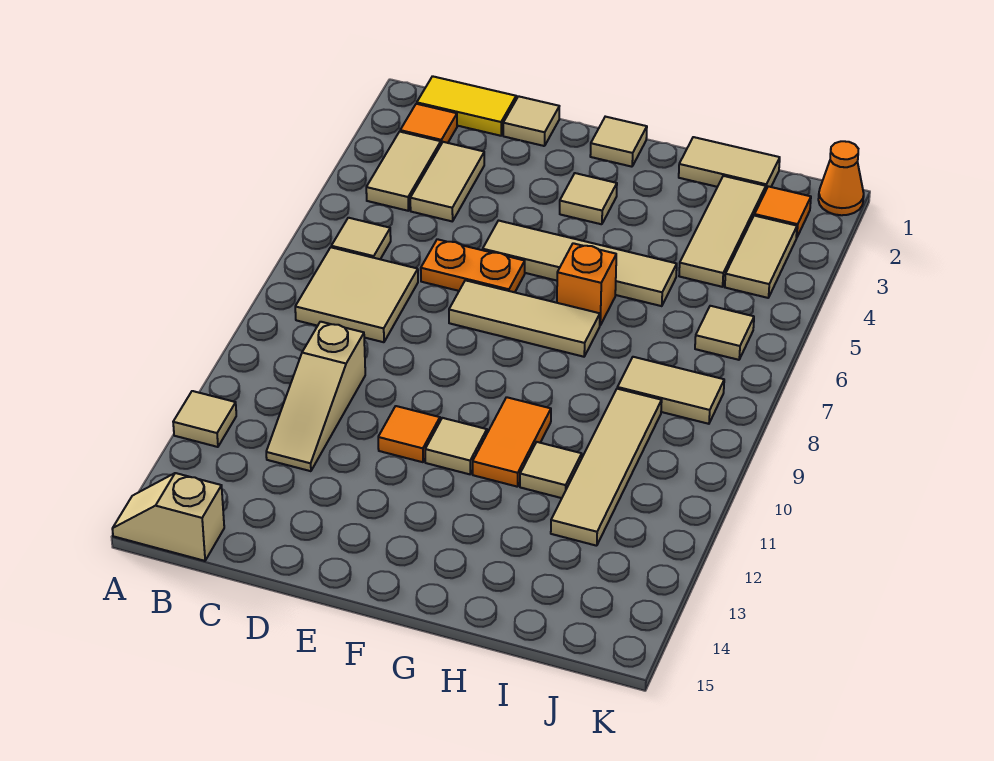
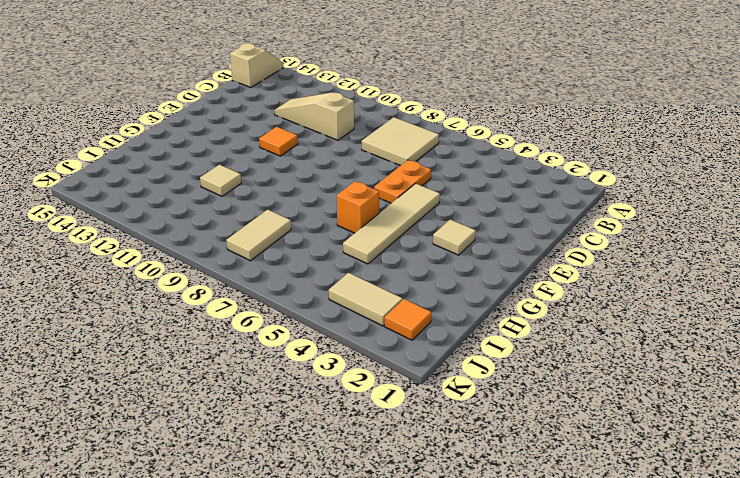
none -> tan 1x1 tile [173,391,236,447]
none -> yellow 1x2 tile [417,76,516,136]
none -> orange 1x1 tile [400,104,457,144]

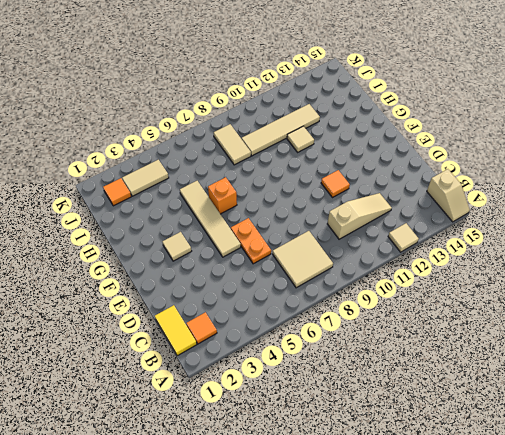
none -> tan 1x2 tile [366,132,441,211]
none -> tan 1x1 tile [331,218,391,259]
none -> tan 1x2 tile [410,142,484,221]

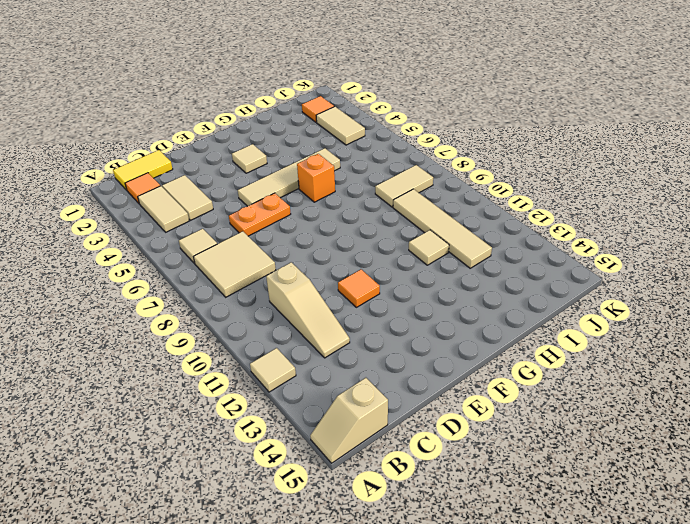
none -> tan 1x1 tile [503,96,559,146]
none -> tan 1x3 tile [449,280,600,357]
none -> tan 1x1 tile [590,117,647,167]

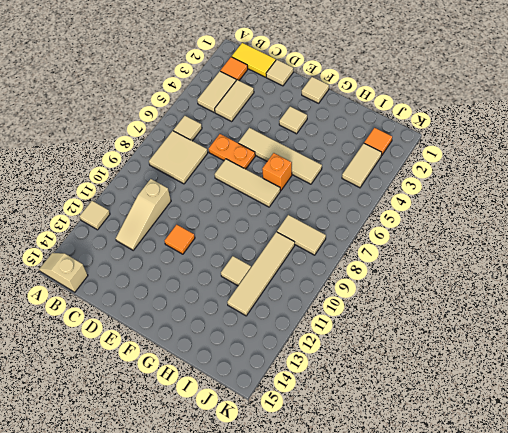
none -> tan 1x1 tile [425,418,487,474]
none -> orange 1x2 tile [473,397,551,487]
none -> tan 1x2 tile [679,137,780,189]

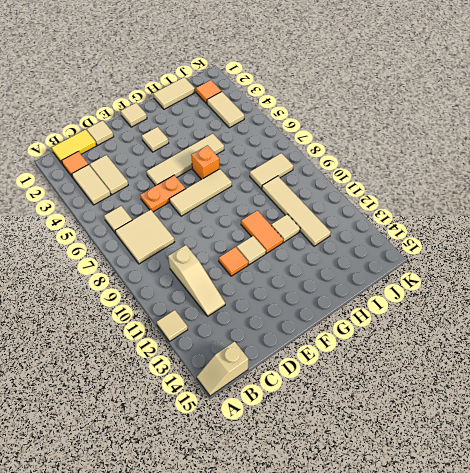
none -> tan 1x3 tile [679,176,766,287]
none -> tan 1x1 tile [695,306,754,360]
none -> orange 1x1 cone [818,141,864,215]

